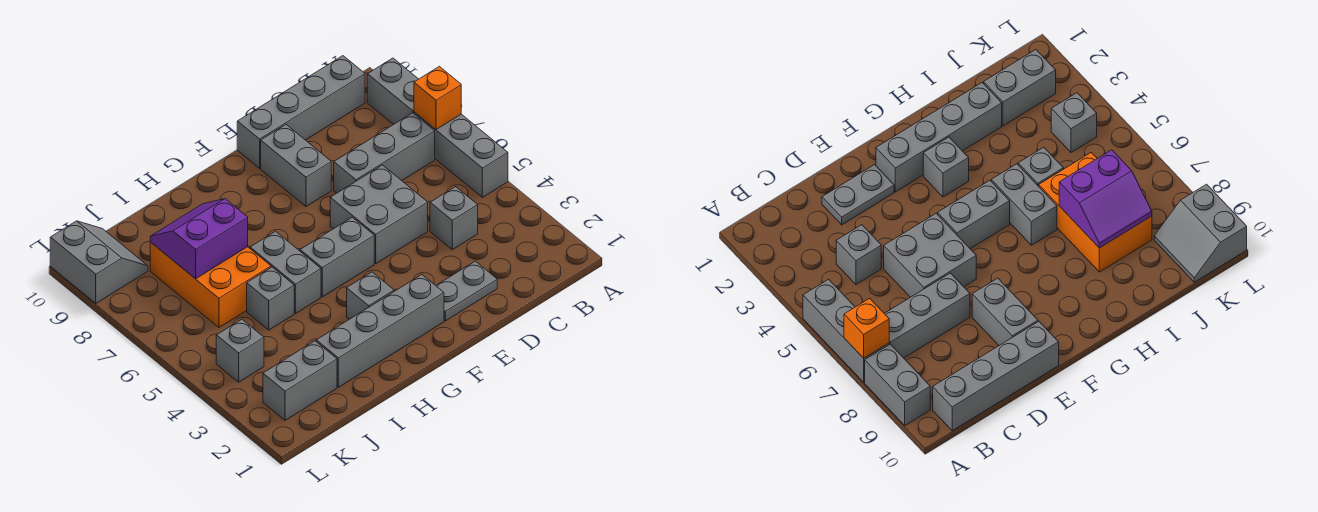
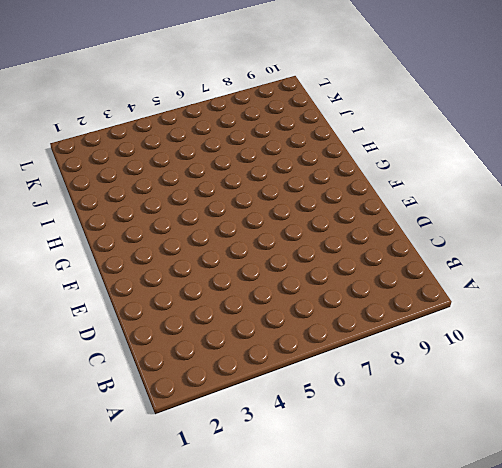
none -> grey 1x3 brick [414,112,508,197]
none -> grey 1x2 brick [367,58,418,125]
none -> grey 1x3 brick [334,113,435,193]

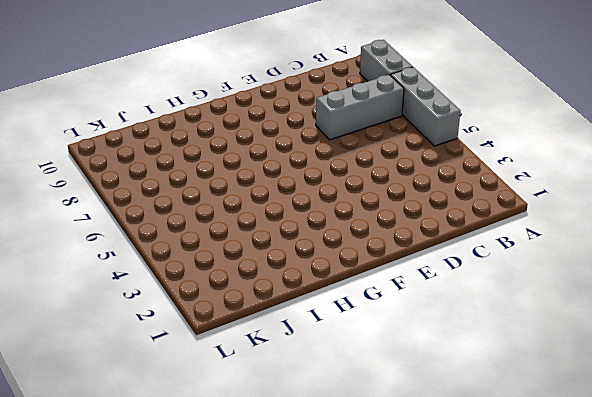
none -> grey 1x4 brick [237,56,365,168]
none -> grey 1x1 brick [430,187,478,249]
none -> grey 1x2 plate [436,261,497,321]

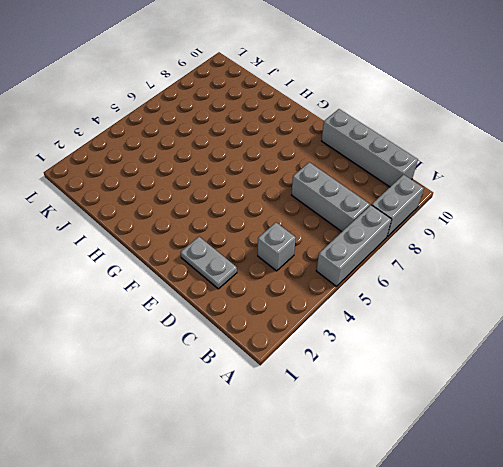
none -> grey 2x2 brick [330,165,428,264]
none -> grey 1x2 brick [261,125,331,206]
none -> grey 1x4 brick [316,275,444,387]

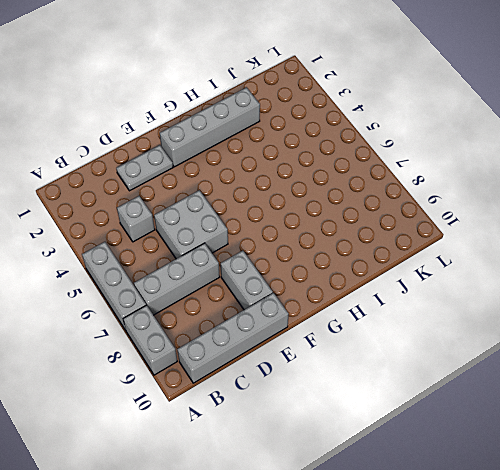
none -> grey 1x2 brick [300,217,374,297]
none -> grey 1x1 brick [347,272,394,319]
none -> grey 1x2 brick [250,231,321,313]

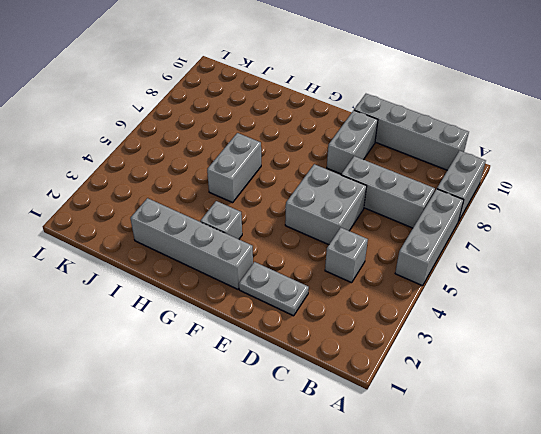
none -> grey 1x2 brick [300,217,374,297]
none -> grey 1x1 brick [247,267,294,330]
none -> orange 2x3 brick [150,242,271,327]

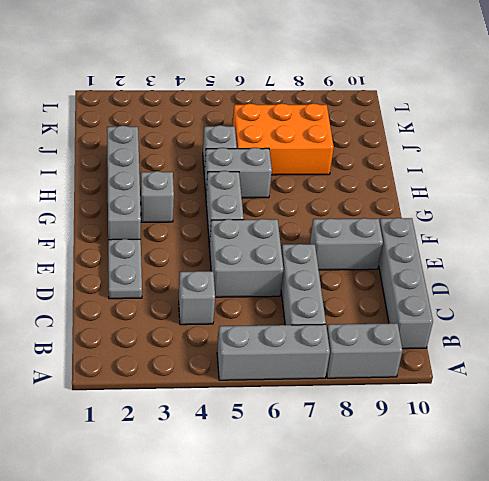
none -> grey 1x2 brick [263,341,337,420]
none -> grey 1x1 brick [216,319,264,382]
none -> grey 2x2 slope [50,221,148,303]

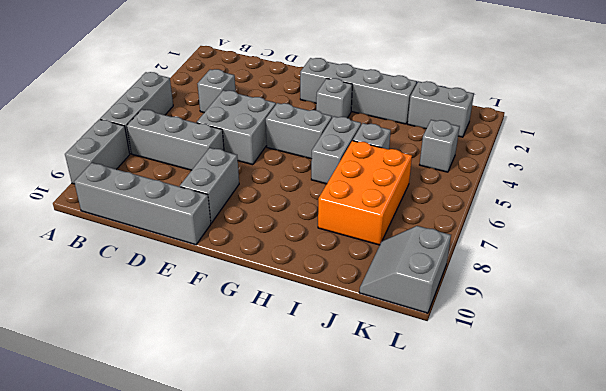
none -> grey 1x2 plate [436,261,497,321]
none -> orange 1x1 brick [414,66,461,129]
none -> purple 2x2 slope [150,199,248,279]

